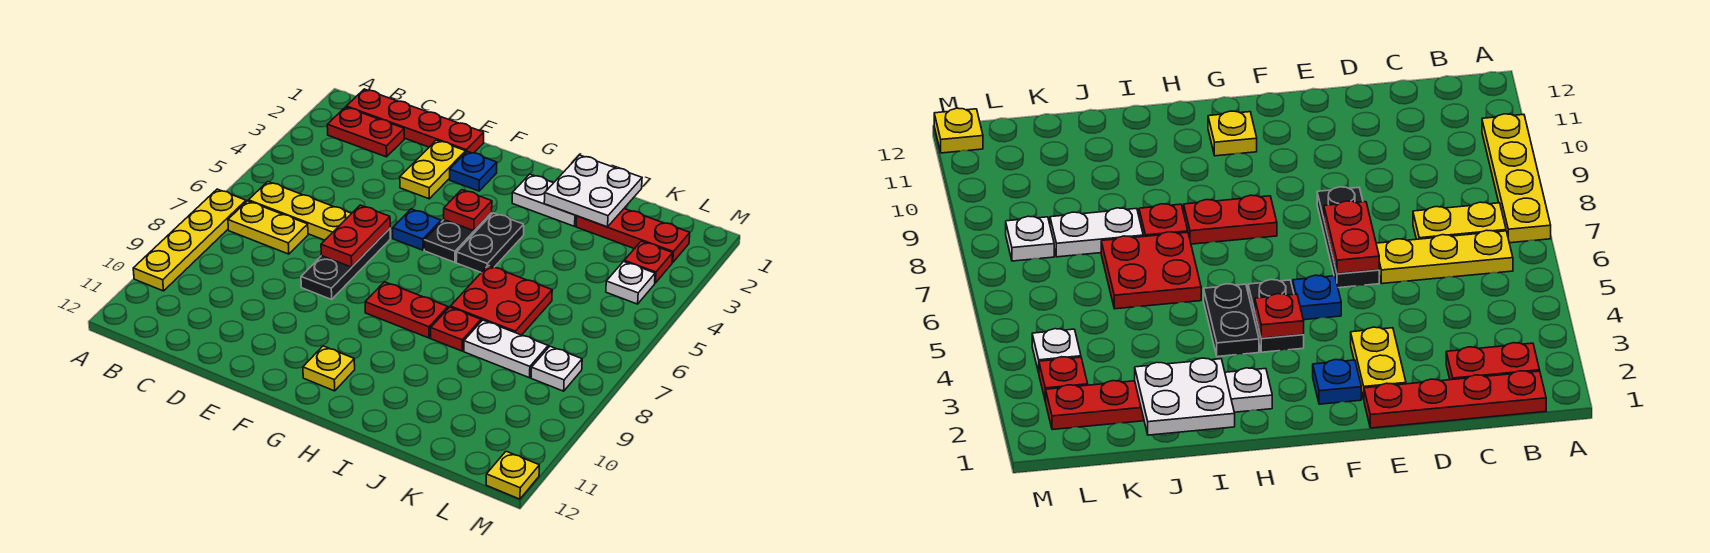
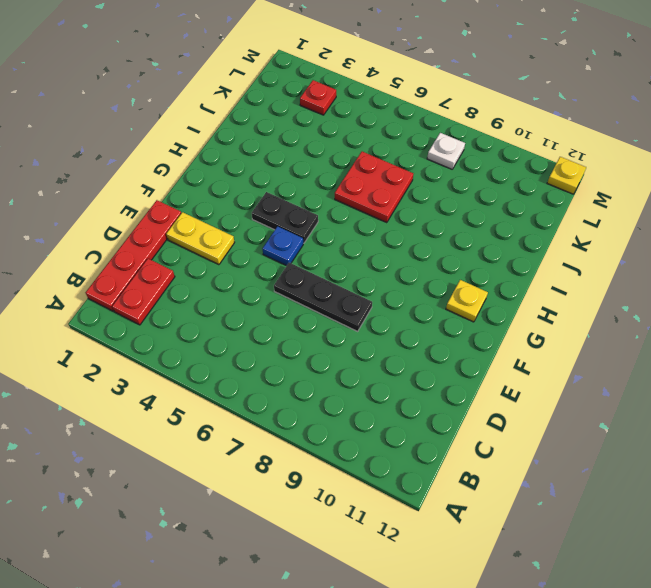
none -> yellow 1x4 plate [133,189,246,291]
none -> yellow 1x3 plate [248,182,352,240]
none -> yellow 1x2 plate [228,201,308,254]

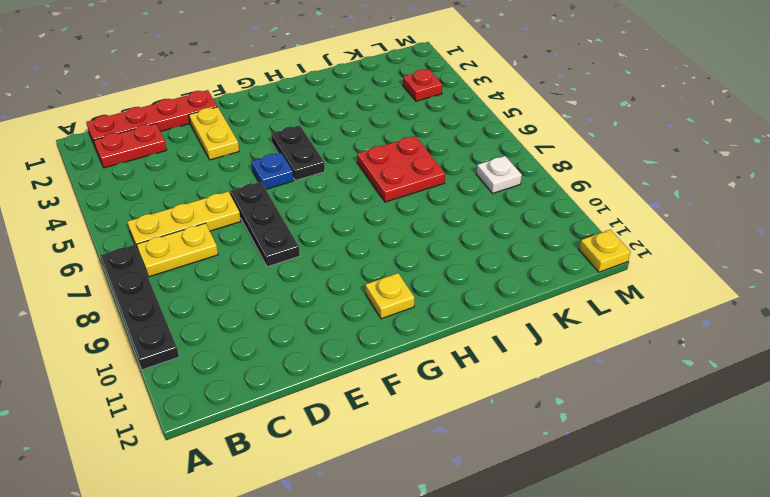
black 1x4 plate [100,245,179,370] -> yellow 1x4 plate [133,189,246,291]
none -> blue 1x1 plate [450,151,497,191]
none -> red 1x2 plate [365,282,448,338]
none -> white 1x2 plate [512,174,577,226]

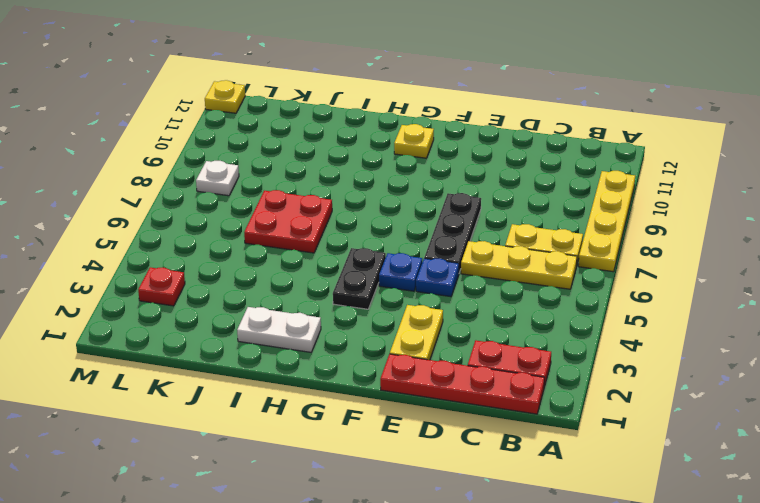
blue 1x1 plate [416,258,459,297] -> blue 1x1 plate moved to [450,151,497,191]
none -> red 1x2 plate [365,282,448,338]
none -> black 1x2 plate [456,213,524,272]
none -> red 1x1 plate [431,307,481,351]

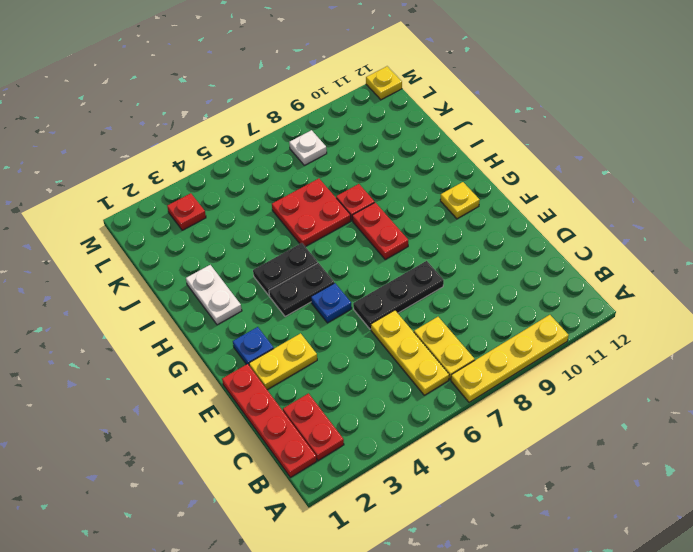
none -> red 1x3 plate [576,209,690,263]
none -> white 1x2 plate [464,320,548,378]
none -> white 1x1 plate [606,261,655,304]

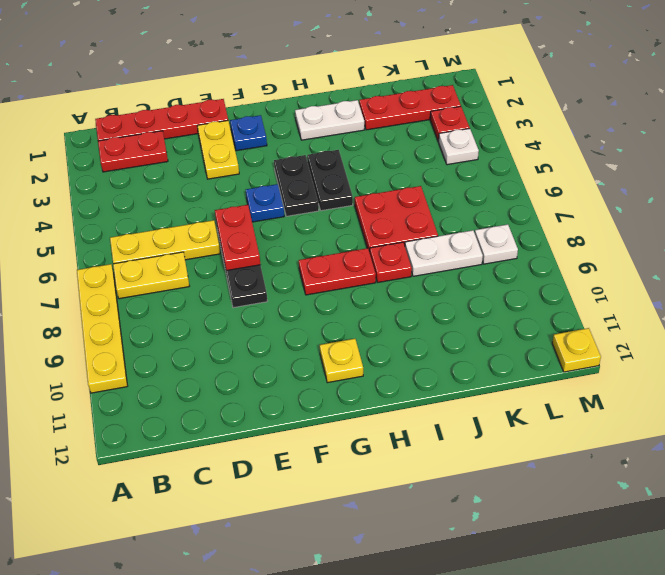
none -> red 1x1 plate [444,190,492,231]
none -> white 2x2 plate [544,155,642,227]

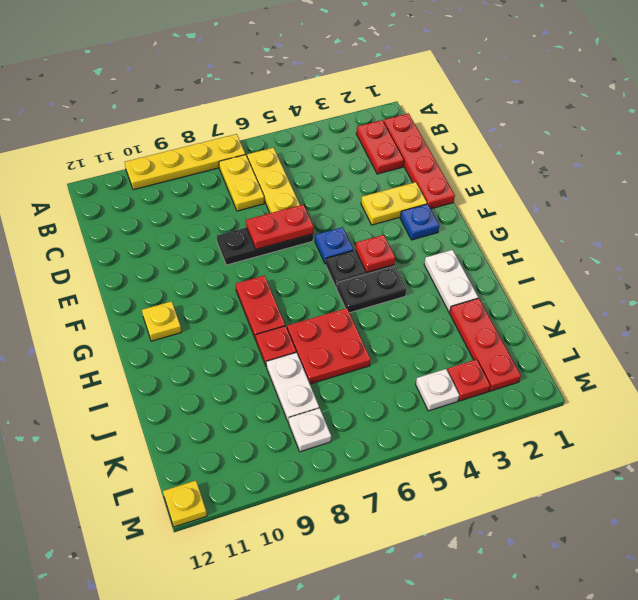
none -> white 2x2 plate [544,155,642,227]

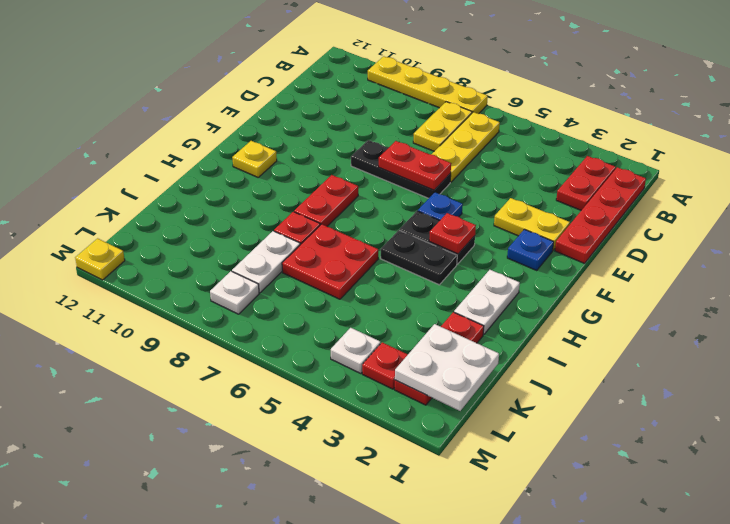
white 2x2 plate [395,324,499,411] -> white 2x2 plate moved to [544,155,642,227]

